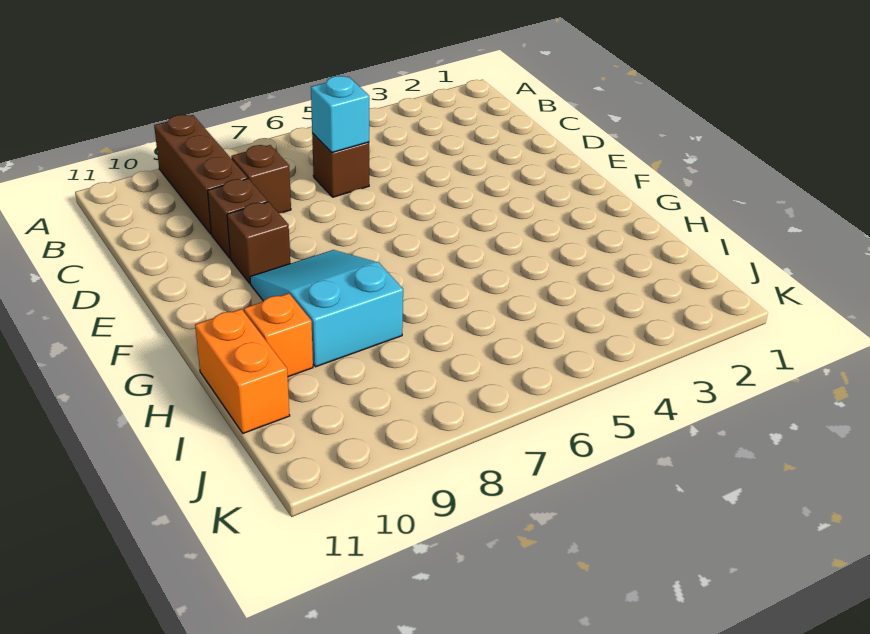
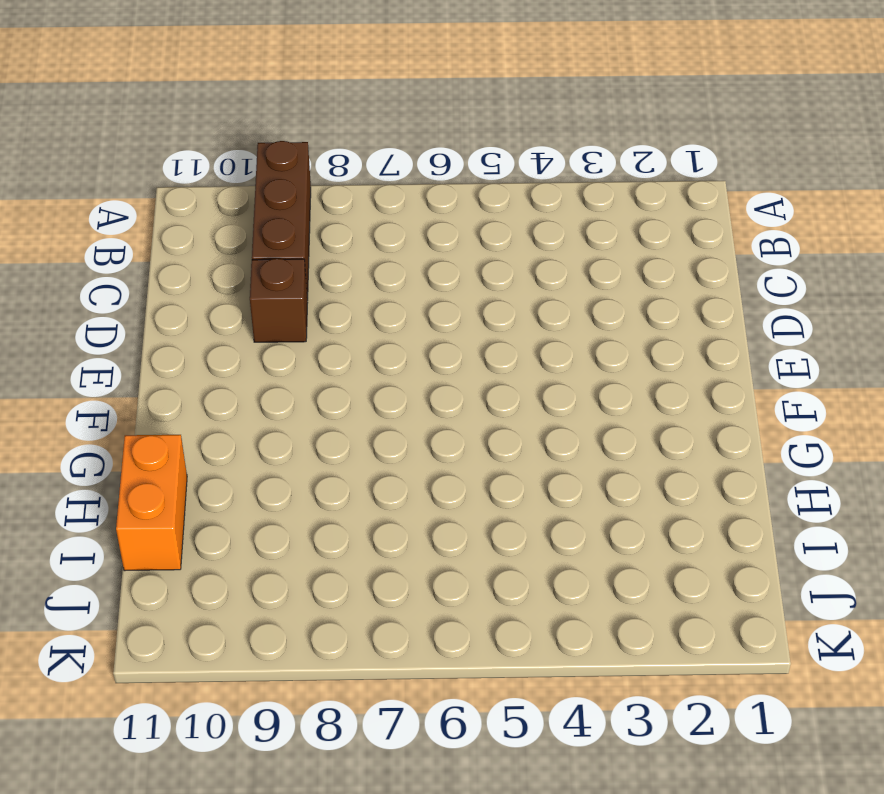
none -> brown 1x1 brick [312,133,369,197]
none -> brown 1x1 brick [231,145,291,213]

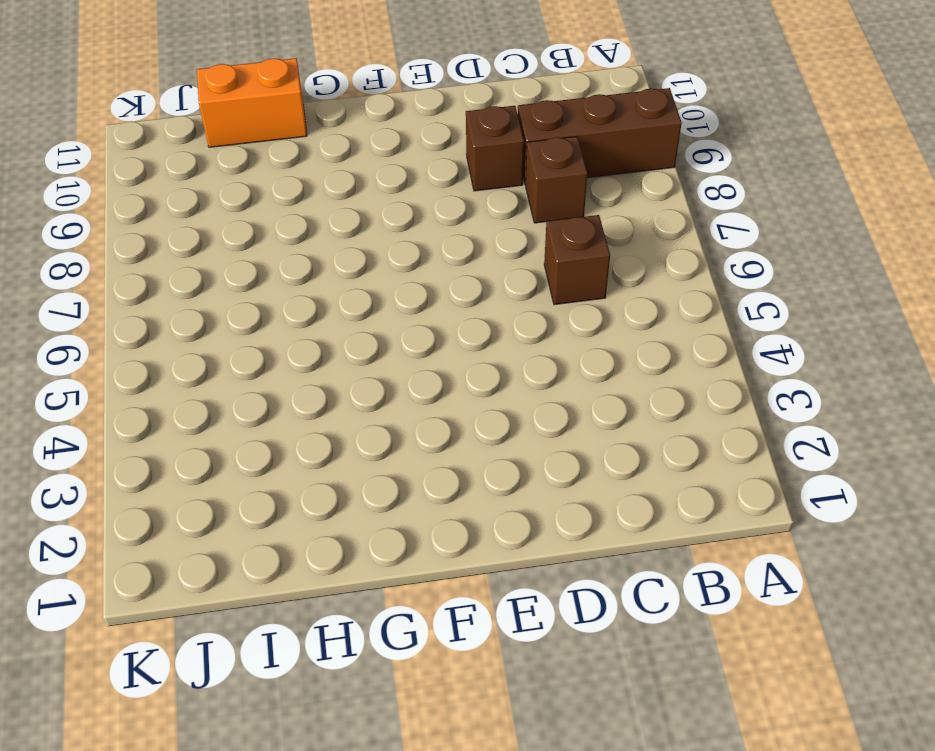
none -> brown 1x1 brick [227,202,290,283]
none -> cyan 2x3 slope [250,250,403,367]

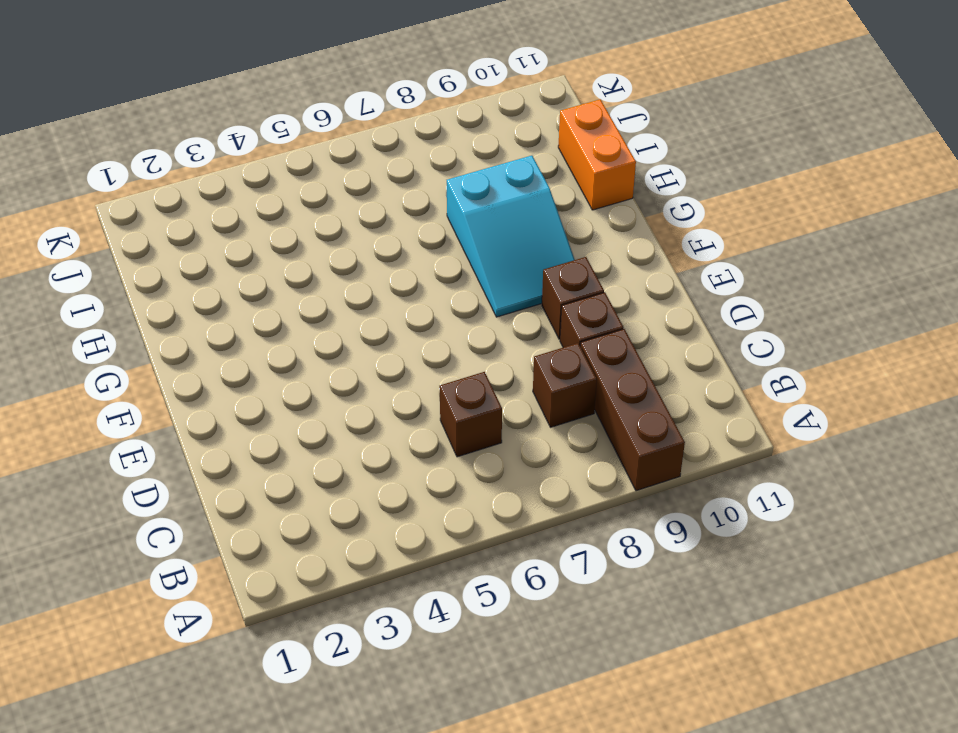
none -> orange 1x1 brick [244,293,313,377]
none -> cyan 1x1 brick [311,76,369,153]

